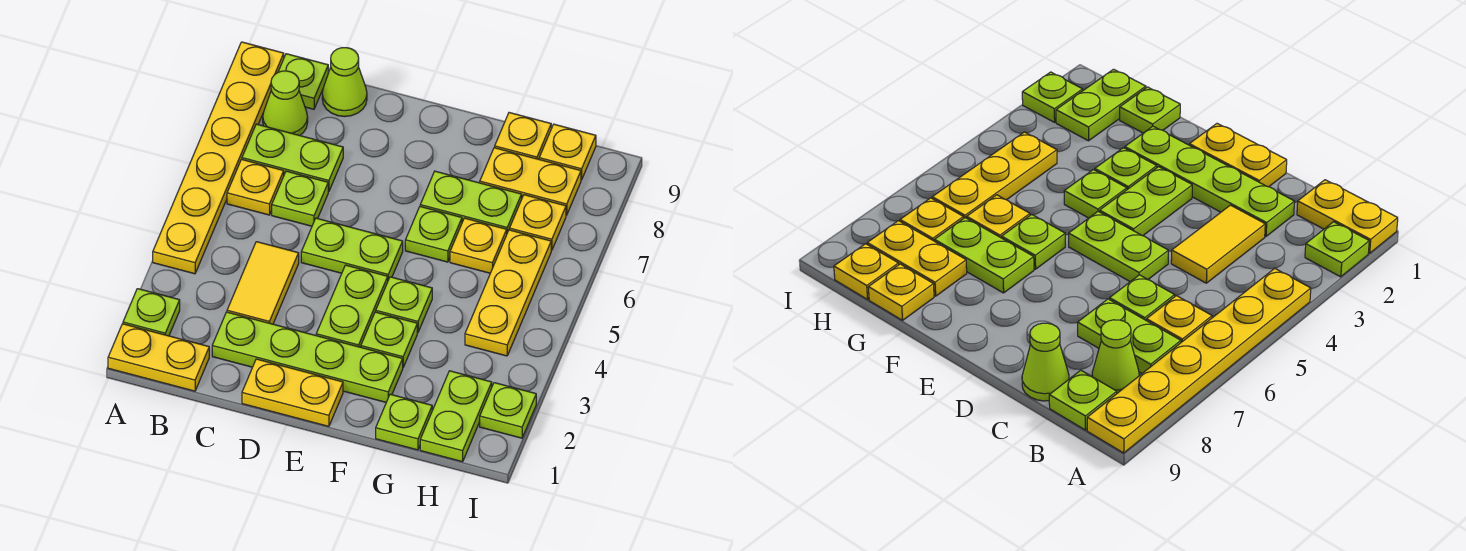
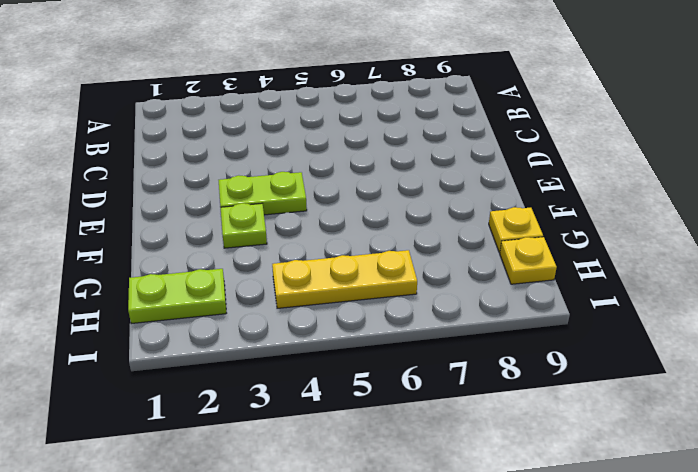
none -> yellow 1x2 plate [108,324,209,391]
none -> lime 1x1 plate [123,289,180,336]
none -> yellow 1x6 plate [153,42,284,274]

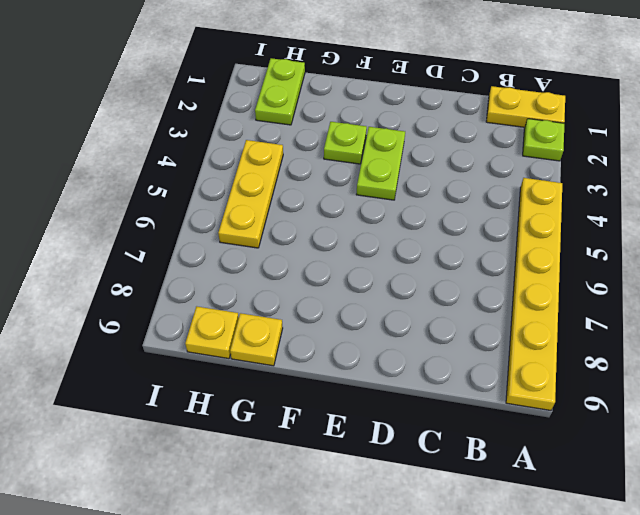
none -> yellow 1x1 plate [227,159,284,215]
none -> lime 1x2 plate [242,124,343,192]
none -> lime 1x1 cone [263,71,308,135]

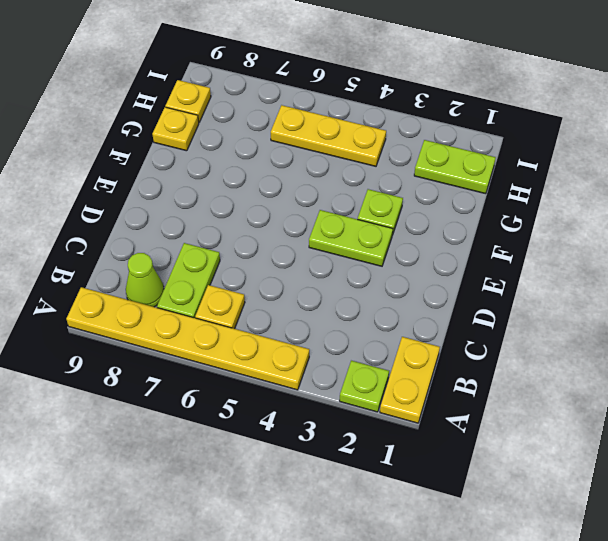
none -> lime 1x1 plate [278,54,328,109]
none -> lime 1x4 plate [212,312,403,402]
none -> yellow 1x2 tile [227,242,299,324]

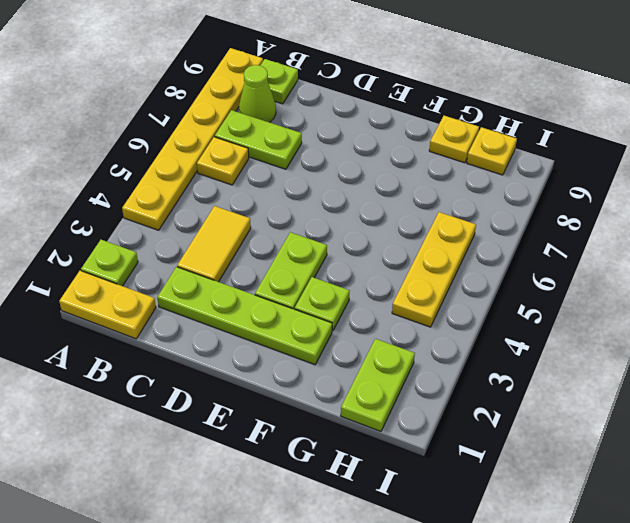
none -> lime 1x1 plate [272,171,328,226]
none -> lime 1x1 cone [322,48,367,117]
none -> yellow 1x2 plate [242,359,343,426]

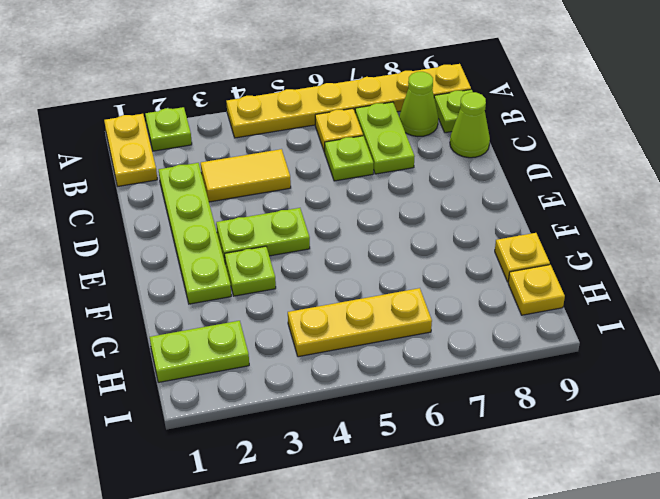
none -> yellow 1x2 plate [242,359,343,426]
none -> lime 1x2 plate [301,218,403,280]
none -> lime 1x1 plate [376,277,432,332]

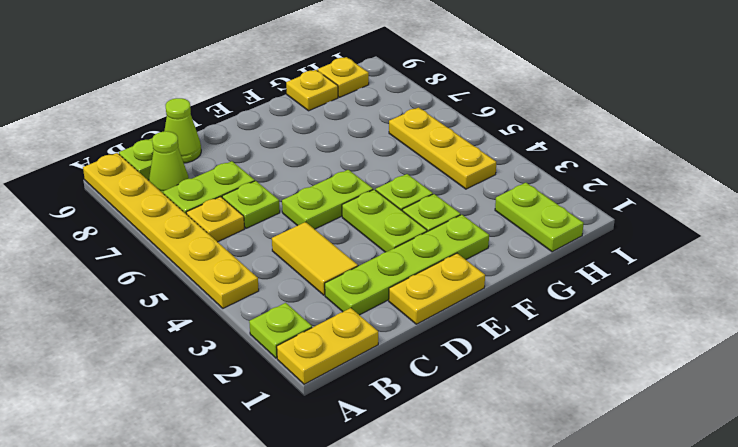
none -> lime 1x1 plate [405,207,462,262]
none -> lime 1x2 plate [420,171,522,233]
none -> lime 1x1 plate [376,394,432,450]

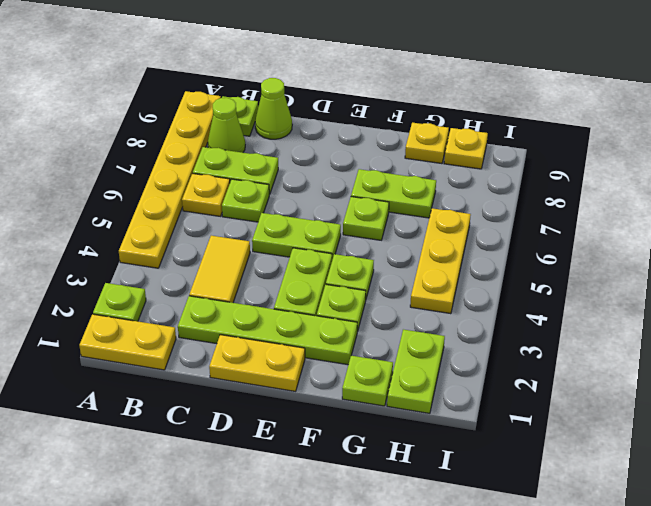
none -> yellow 1x1 plate [450,218,507,273]
none -> yellow 1x2 plate [480,148,581,215]
none -> yellow 1x1 plate [510,195,566,250]

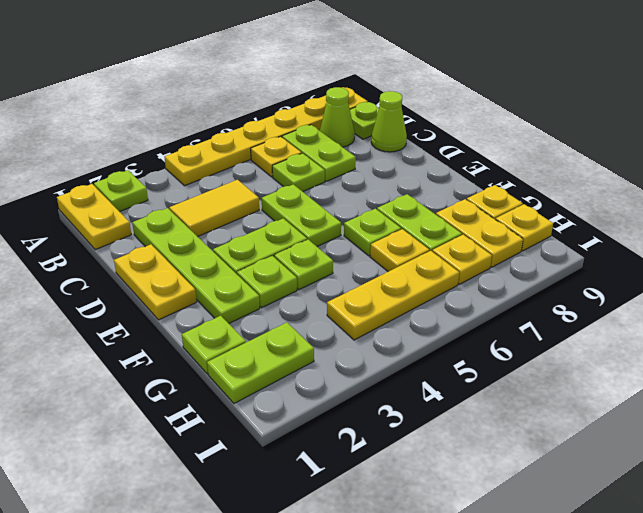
none -> lime 1x1 plate [480,383,536,438]

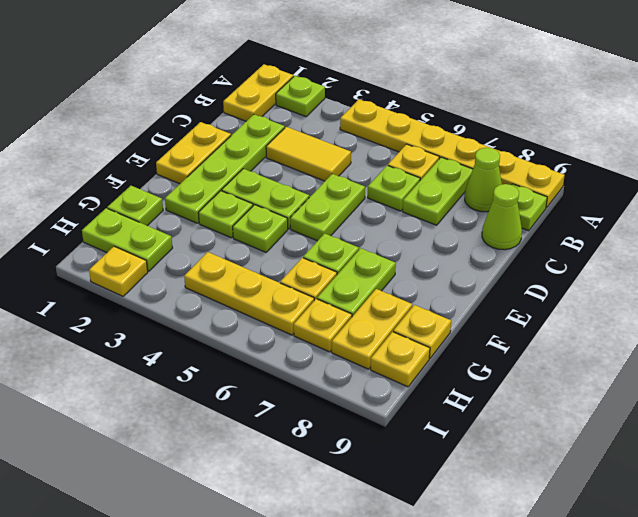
yellow 1x1 plate [89,246,148,296] -> lime 1x1 plate [480,383,536,438]

